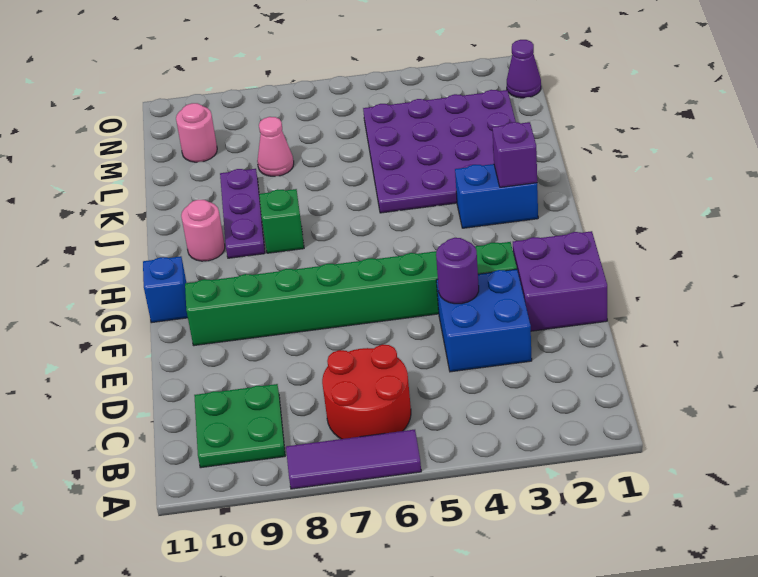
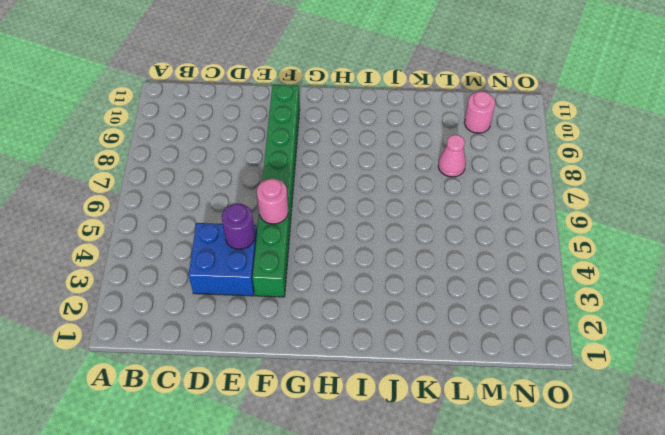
pink 1x1 round brick [257,179,288,224] -> pink 1x1 round brick moved to [181,200,225,261]
none -> purple 1x3 tile [286,430,421,489]
none -> red 2x2 round brick [322,345,411,439]
none -> green 2x2 plate [194,384,285,468]

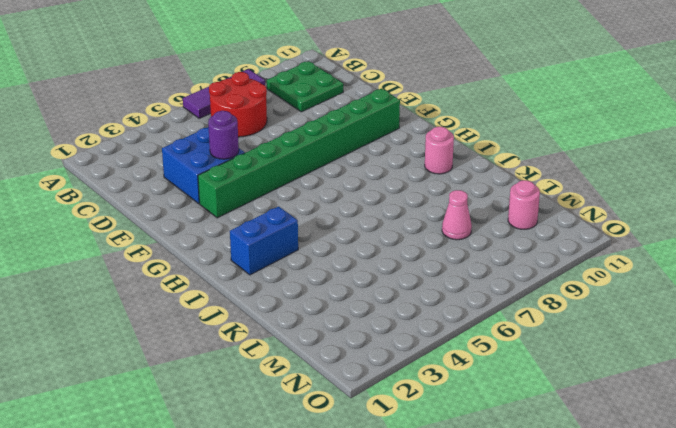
none -> purple 2x2 brick [513,231,607,331]
none -> blue 1x1 brick [143,256,188,323]
none -> green 1x1 brick [259,189,304,253]

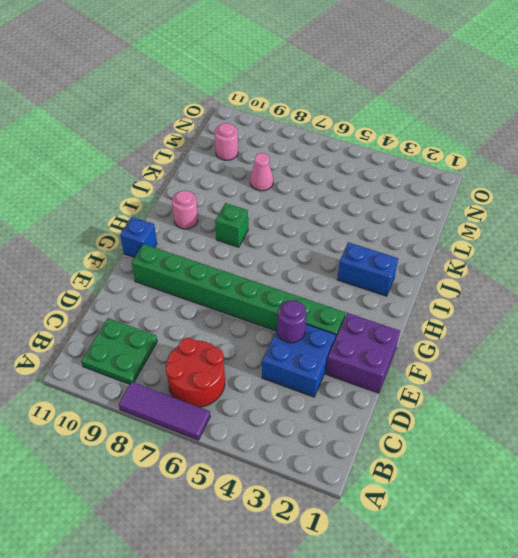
none -> purple 1x3 plate [220,169,265,258]
none -> purple 4x4 plate [363,90,516,213]
none -> purple 1x1 cone [507,40,541,98]

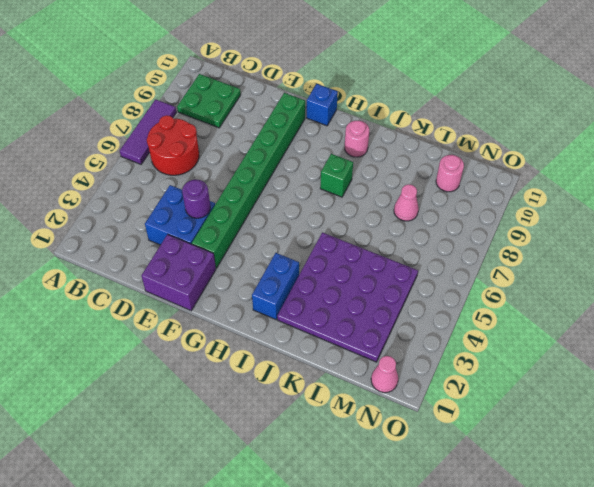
pink 1x1 cone [371,356,398,393] -> purple 1x1 cone [507,40,541,98]
none -> purple 1x3 plate [220,169,265,258]
none -> purple 1x1 brick [492,122,537,187]

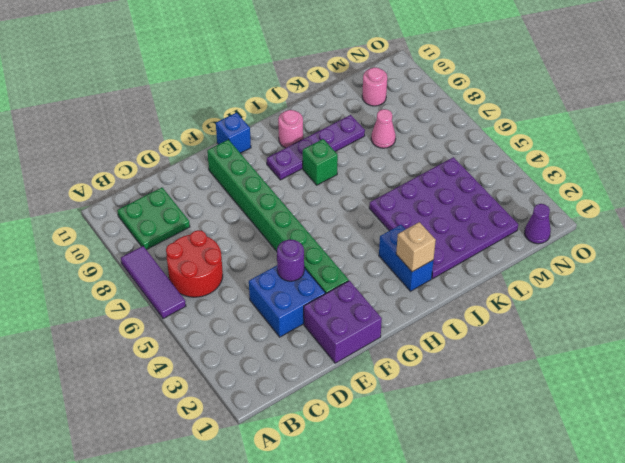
purple 1x4 plate [267,115,365,180] -> purple 1x3 plate [220,169,265,258]
tan 1x1 brick [396,222,436,272] -> purple 1x1 brick [492,122,537,187]

